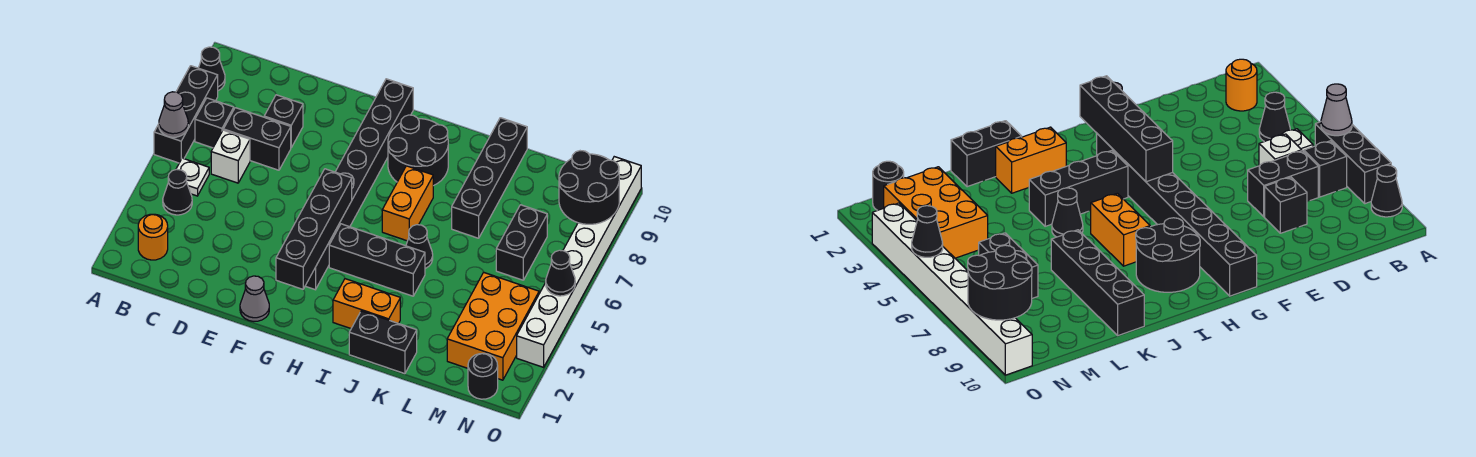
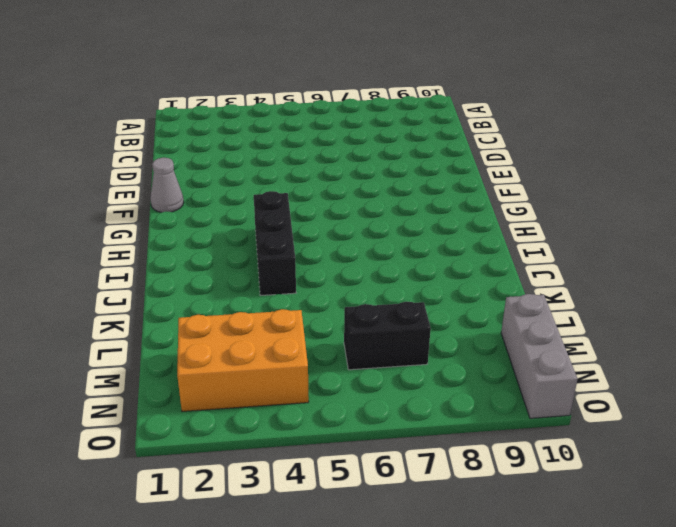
grey 1x3 brick [501,294,578,418] -> white 1x8 brick [517,157,641,367]
none -> black 1x3 brick [154,66,218,163]
none -> black 1x1 cone [199,47,225,91]
none -> orange 1x1 round brick [138,214,168,260]

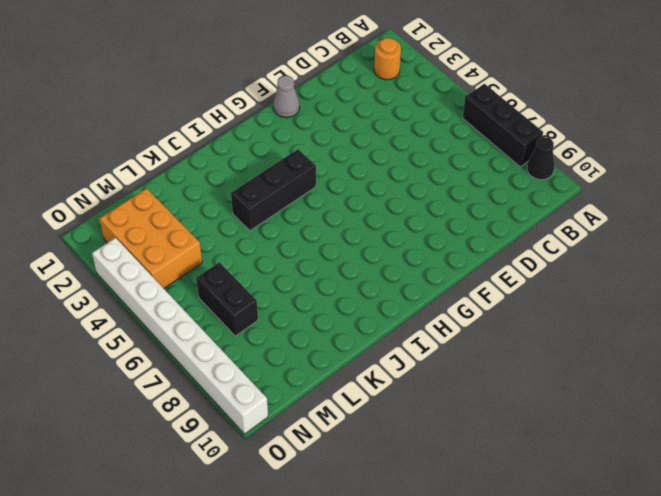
none -> black 1x1 cone [163,169,192,215]
none -> white 1x1 plate [176,158,209,196]
none -> black 1x1 brick [195,98,234,148]

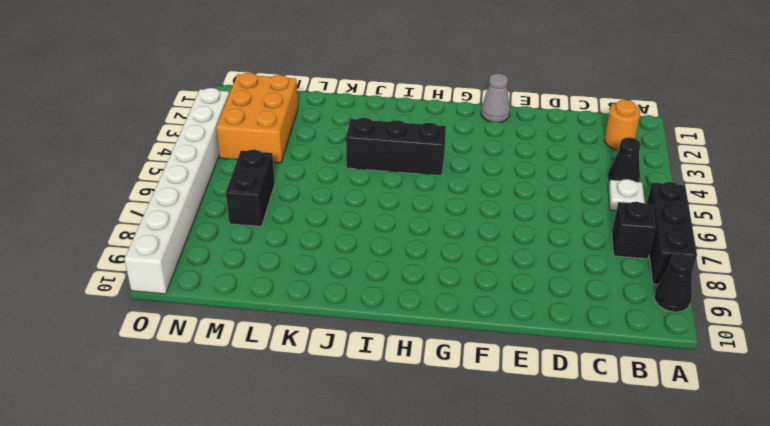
none -> white 1x1 brick [211,130,250,183]
none -> black 1x2 brick [223,108,291,170]
none -> black 1x1 brick [264,95,303,148]

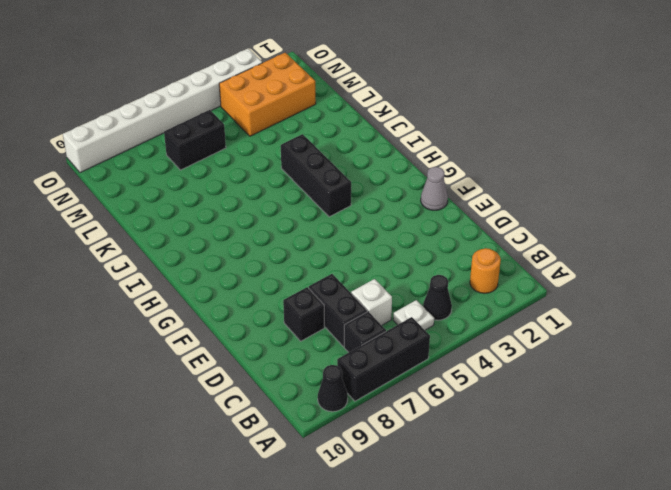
none -> black 1x8 brick [305,79,413,290]
none -> black 2x2 round brick [388,115,448,186]
none -> orange 1x2 brick [333,279,400,328]

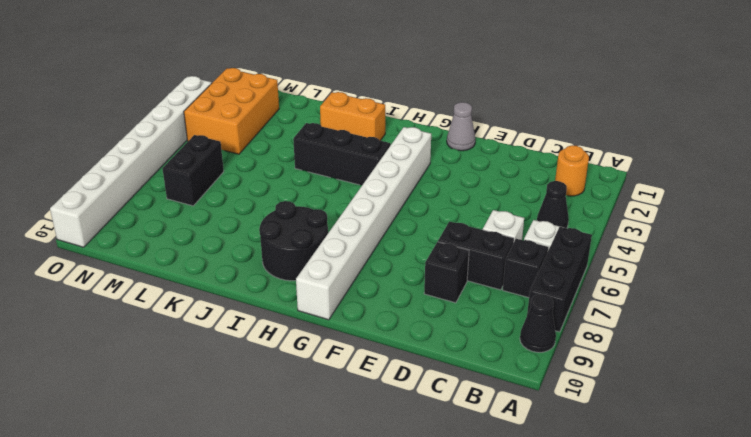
white 1x8 brick [296,127,431,320] -> black 1x8 brick [305,79,413,290]
none -> orange 1x2 brick [382,166,433,241]
none -> black 1x2 brick [349,311,417,374]
none -> black 1x1 cone [406,225,433,269]

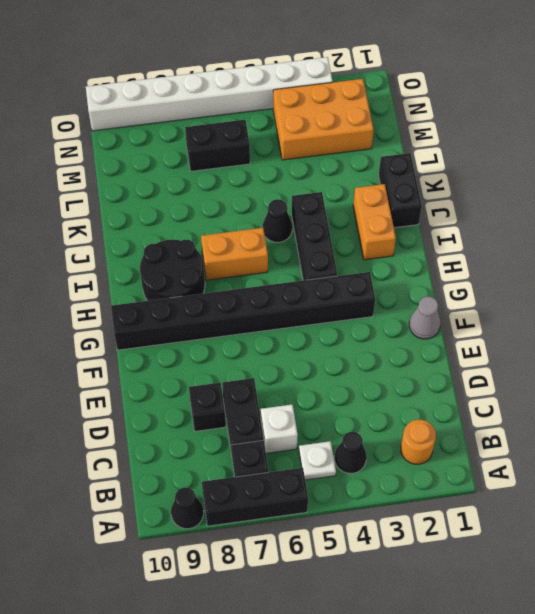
none -> black 1x4 brick [452,118,527,238]
none -> black 1x1 round brick [468,353,498,399]
none -> grey 1x1 cone [159,92,188,137]

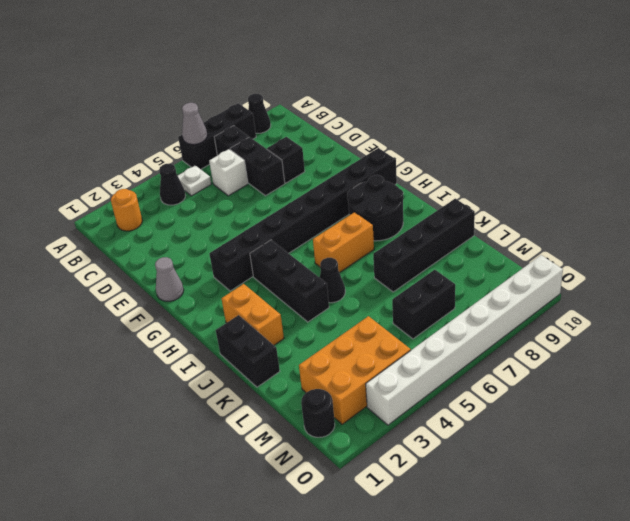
none -> black 1x4 brick [276,169,352,289]
none -> black 2x2 round brick [559,151,619,224]
none -> black 1x1 cone [546,250,575,296]

